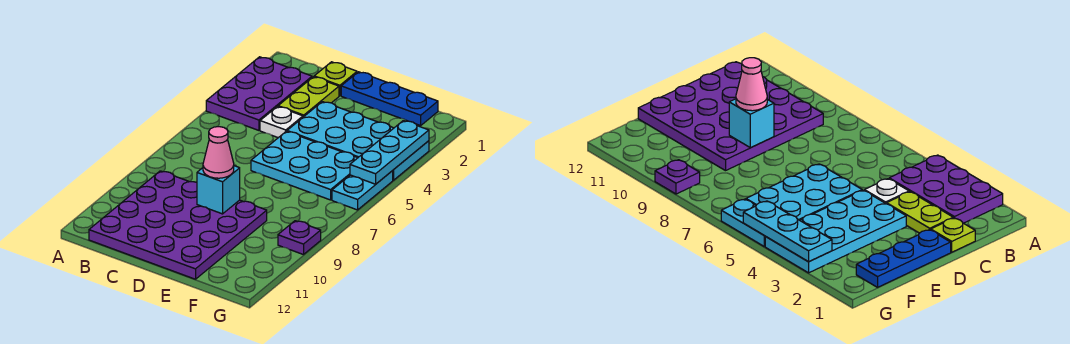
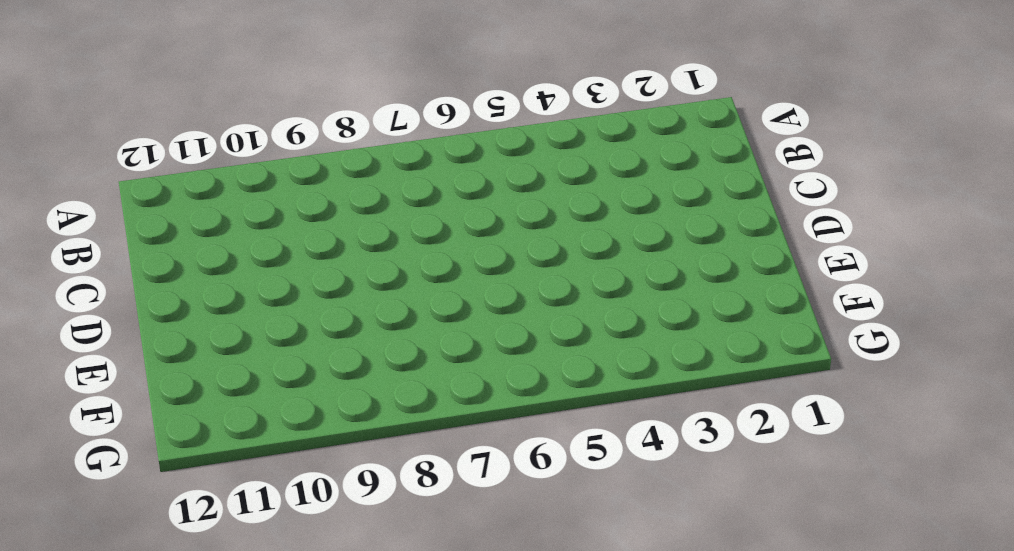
none -> purple 2x3 plate [206,57,312,130]
none -> purple 4x4 plate [89,171,267,279]
none -> lime 1x1 plate [314,62,357,96]

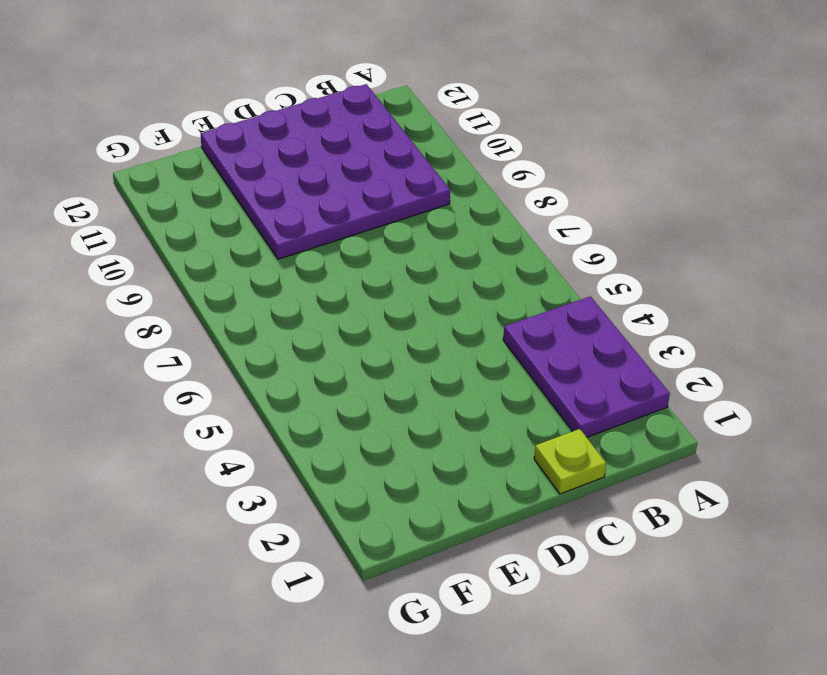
none -> lime 1x2 plate [278,77,339,117]
none -> white 1x1 plate [260,107,303,138]
none -> blue 1x3 plate [341,72,438,126]

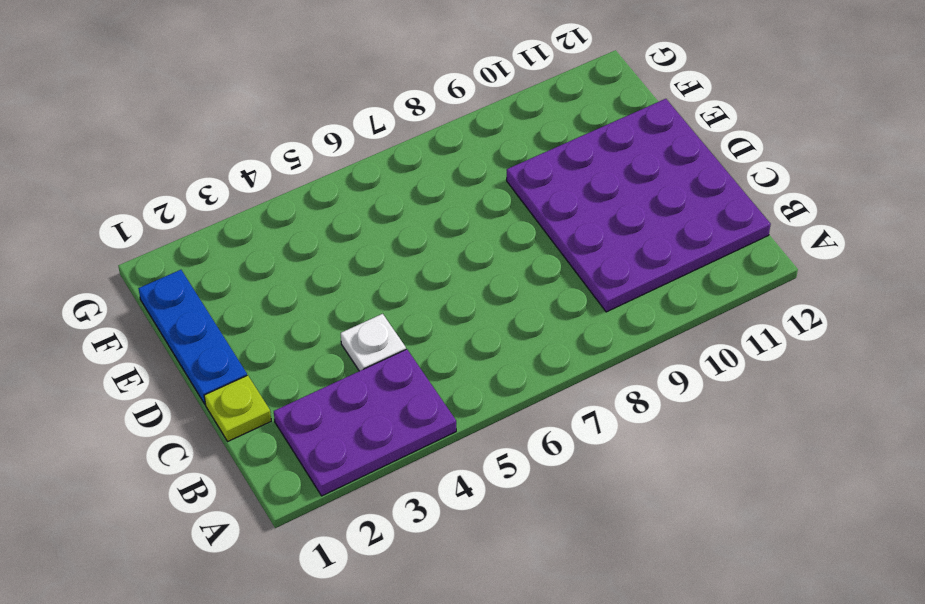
none -> lime 1x2 plate [278,77,339,117]
none -> cyan 2x4 plate [287,102,429,180]
none -> cyan 2x3 plate [251,131,357,200]

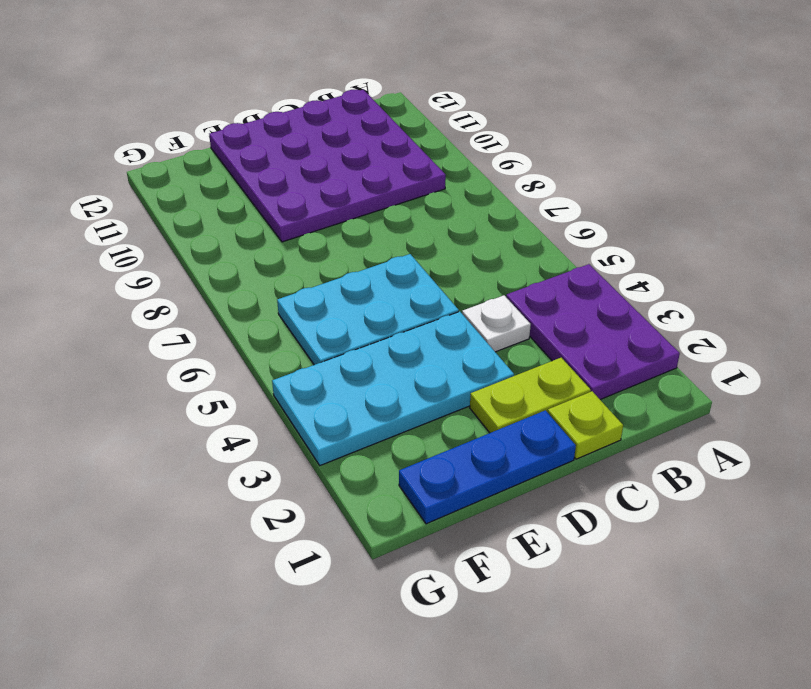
lime 1x2 plate [470,358,591,433] -> lime 1x2 plate turned to [278,77,339,117]
none -> cyan 1x2 plate [332,171,393,210]
none -> purple 1x1 plate [278,221,321,255]
none -> cyan 1x1 brick [197,166,240,214]

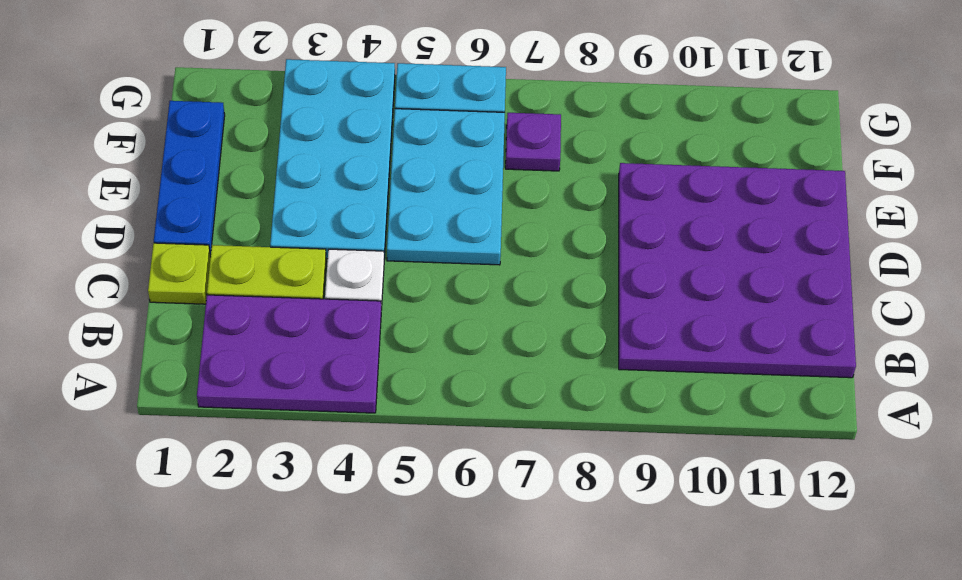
purple 1x1 plate [506,113,561,171] -> purple 1x1 plate moved to [278,221,321,255]
none -> cyan 1x1 brick [197,166,240,214]
none -> cyan 1x3 plate [350,121,429,184]
none -> pink 1x1 cone [203,127,234,178]

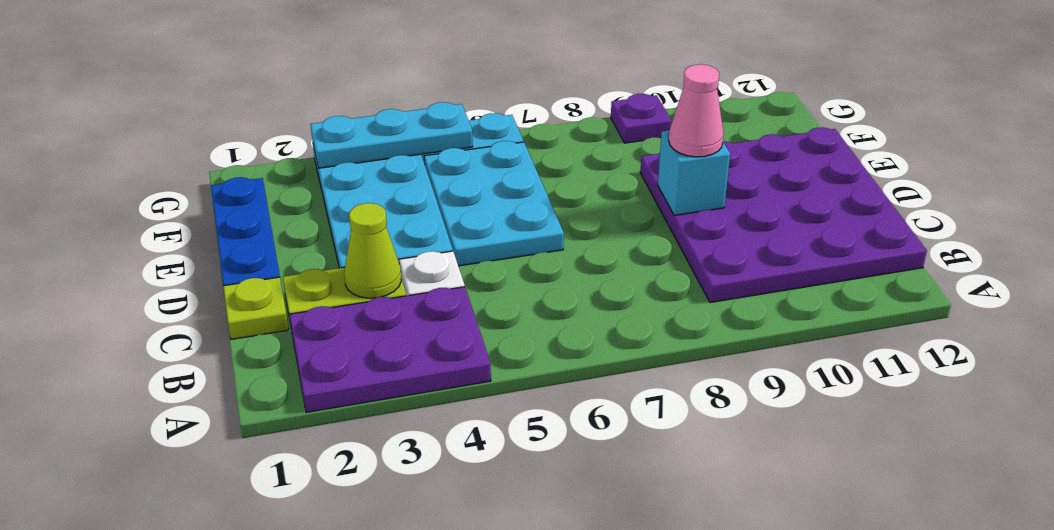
lime 1x1 cone [344,203,401,298] -> none

